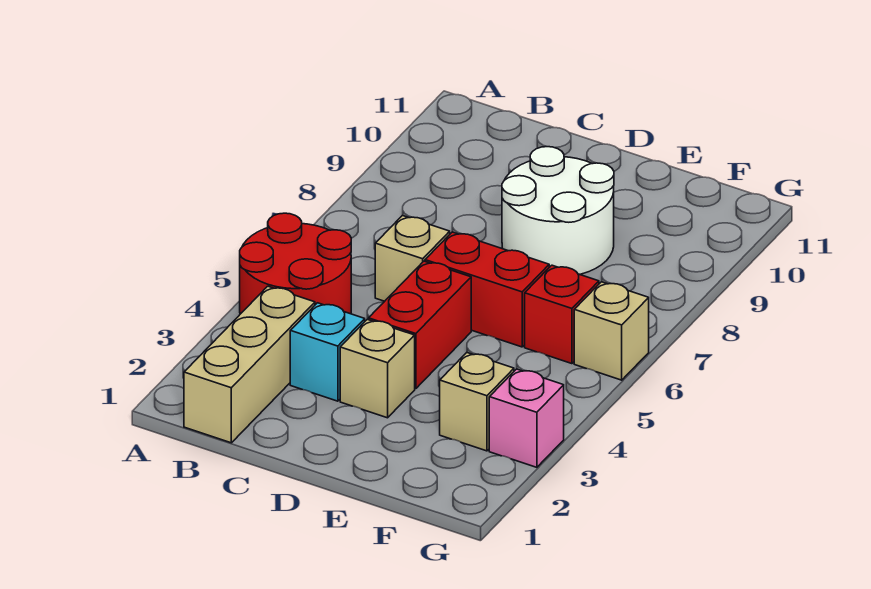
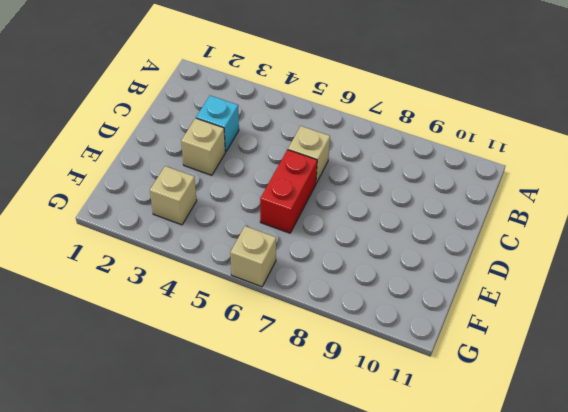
none -> red 2x2 round brick [240,213,351,314]
none -> tan 1x3 brick [184,286,315,443]
none -> red 1x2 brick [369,261,471,389]

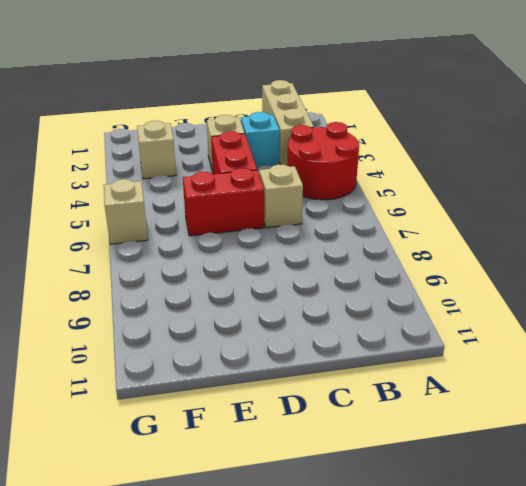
none -> white 2x2 round brick [502,147,614,274]
none -> red 1x1 brick [525,265,599,364]
none -> pink 1x1 brick [489,369,564,467]

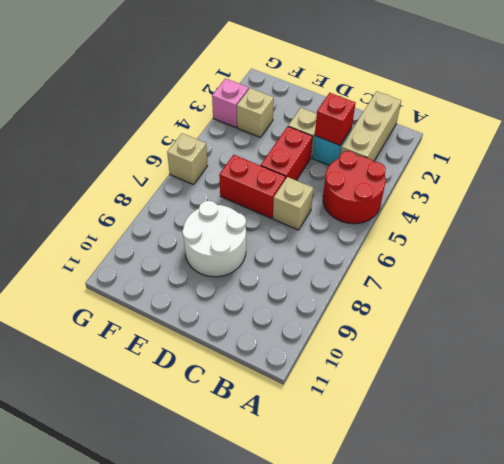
red 1x1 brick [315,93,356,145] -> red 1x1 brick moved to [525,265,599,364]

